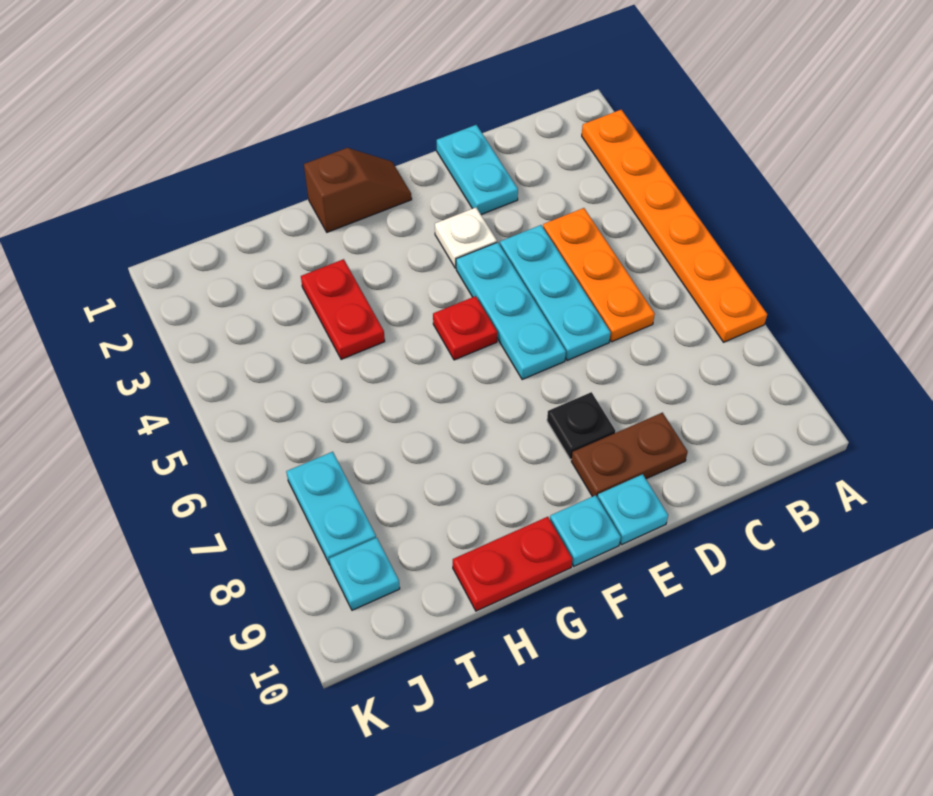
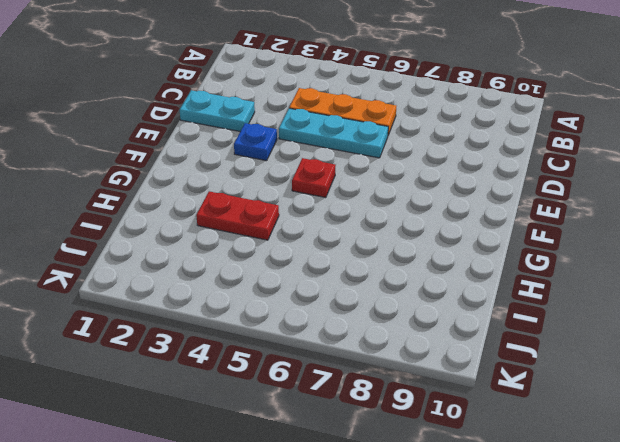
blue 1x1 plate [234,123,277,161] -> white 1x1 plate [435,208,497,268]
none -> orange 1x6 plate [582,110,767,342]
none -> brown 1x2 plate [571,413,688,497]
none -> cyan 1x3 plate [456,242,566,380]

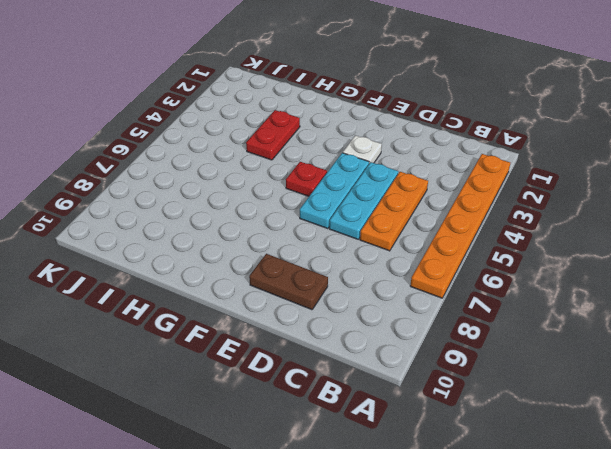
none -> cyan 1x2 plate [437,125,518,215]
none -> black 1x1 plate [547,392,615,459]
none -> cyan 1x1 plate [597,474,668,545]

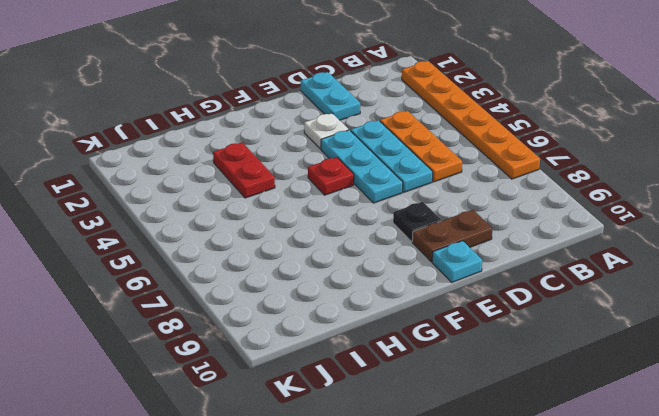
none -> brown 1x2 slope [304,148,412,232]
none -> cyan 1x1 plate [550,495,621,566]
none -> red 1x2 plate [453,517,572,611]

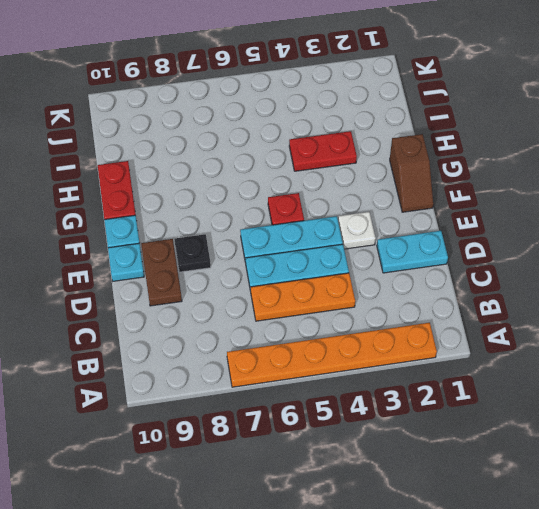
none -> cyan 1x2 plate [286,452,376,565]
none -> cyan 1x1 plate [329,538,400,610]

